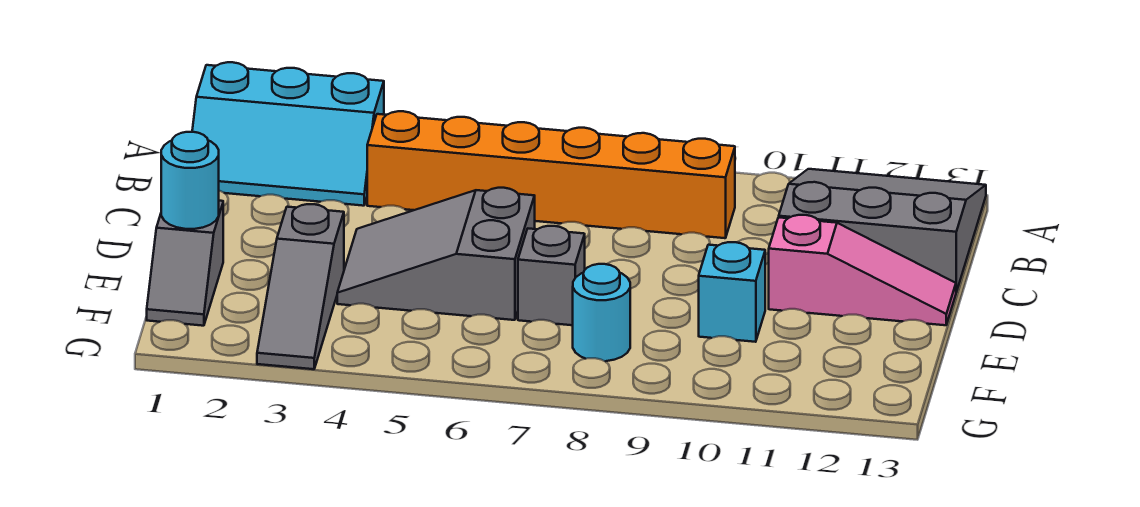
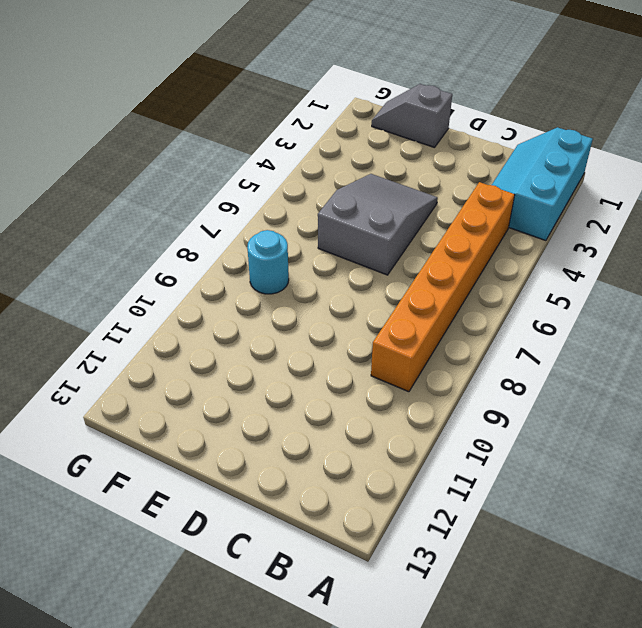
none -> grey 3x3 slope [779,169,986,292]
none -> pink 1x3 slope [769,215,956,325]

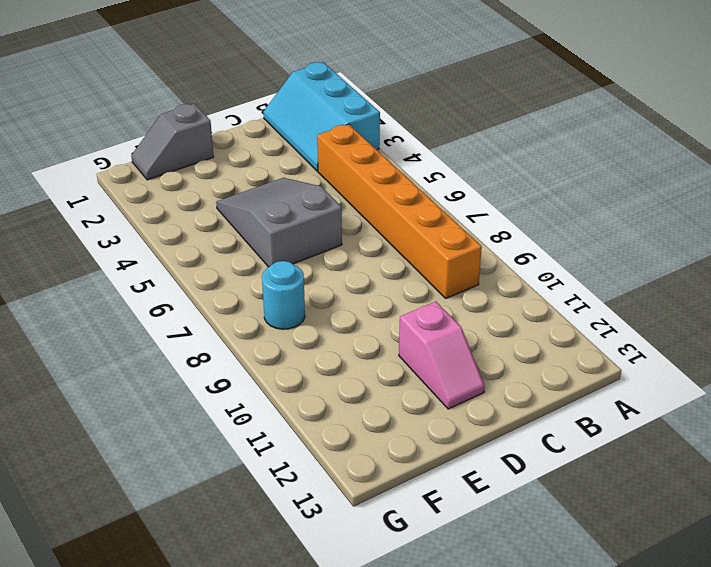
pink 1x2 slope [399,302,485,409] -> pink 1x3 slope [769,215,956,325]
none -> grey 3x3 slope [779,169,986,292]
none -> grey 1x3 slope [257,204,344,369]

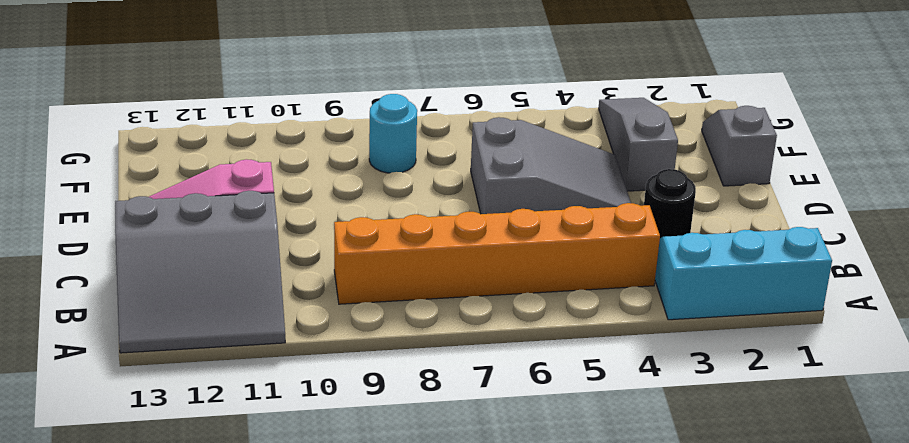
black 1x1 round brick [644,169,696,238] -> none
none -> grey 1x1 brick [518,226,585,325]
none -> cyan 1x1 brick [699,242,765,342]

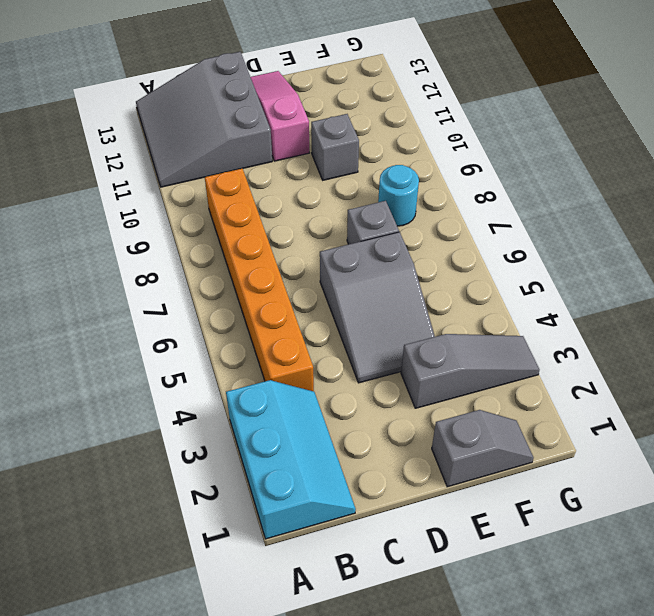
grey 1x1 brick [311,114,359,180] -> cyan 1x1 brick [699,242,765,342]
none -> cyan 1x1 round brick [161,132,219,229]

